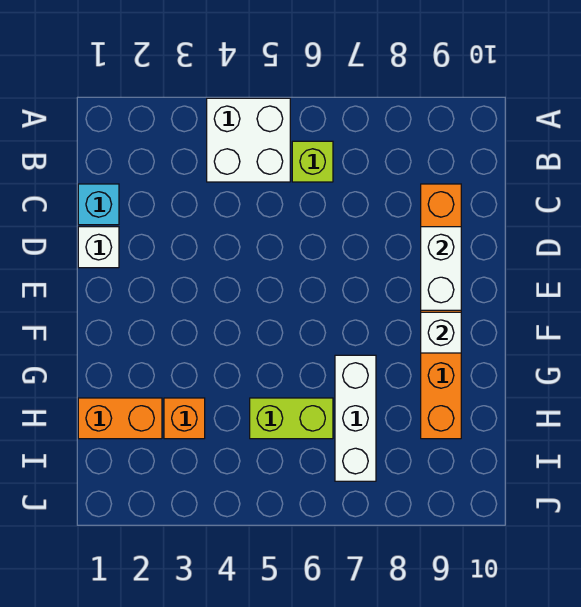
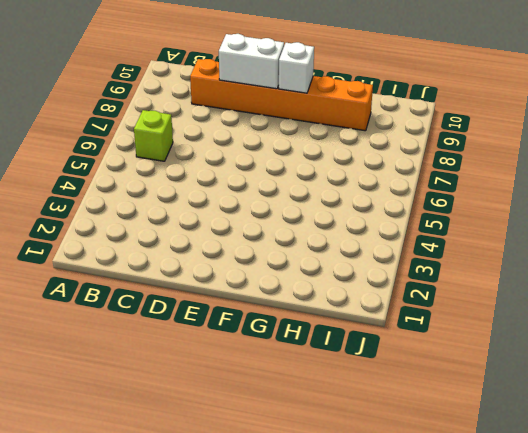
none -> white 2x2 brick [207,98,290,182]
none -> cyan 1x1 brick [78,184,119,225]

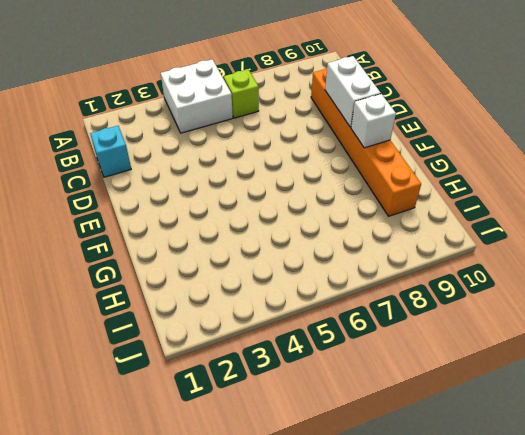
none -> white 1x1 brick [78,227,119,268]
none -> white 1x3 brick [335,355,376,481]

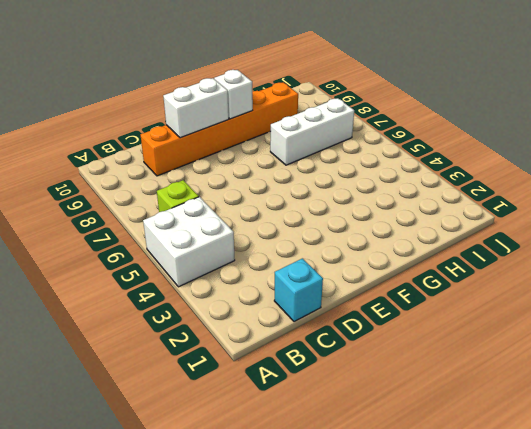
none -> white 1x1 brick [78,227,119,268]
none -> orange 1x2 brick [78,398,162,439]

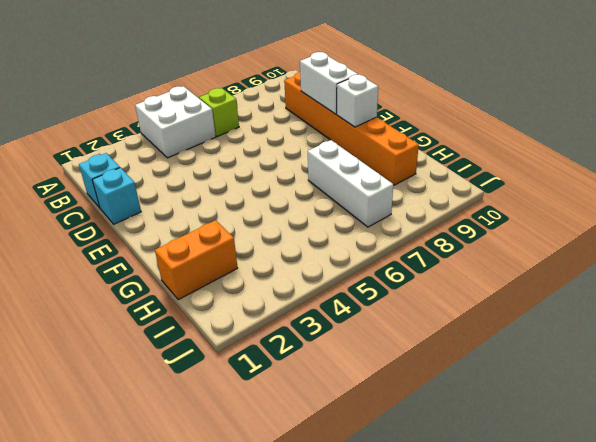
cyan 1x1 brick [92,168,141,224] -> white 1x1 brick [78,227,119,268]
none -> orange 1x1 brick [164,398,205,439]
none -> lime 1x2 brick [250,398,333,439]

